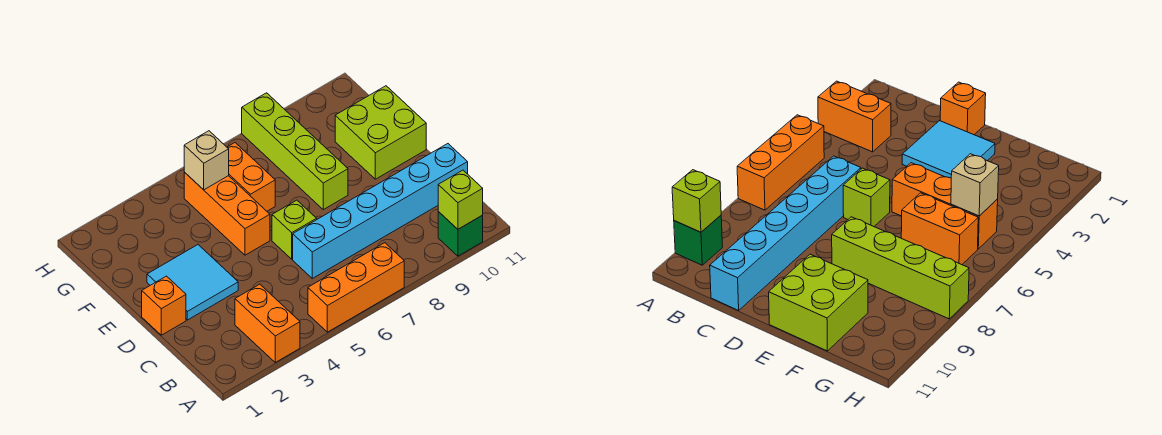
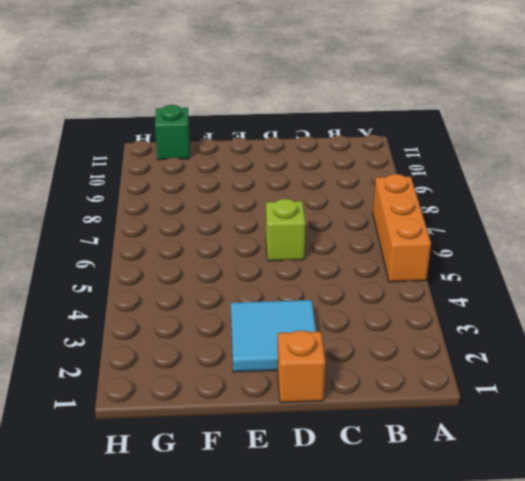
green 1x1 brick [155,105,190,160] -> green 1x1 brick moved to [438,212,483,256]
none -> orange 1x2 brick [235,284,300,362]
none -> cyan 1x6 brick [293,144,468,278]
none -> orange 1x3 brick [184,172,270,255]

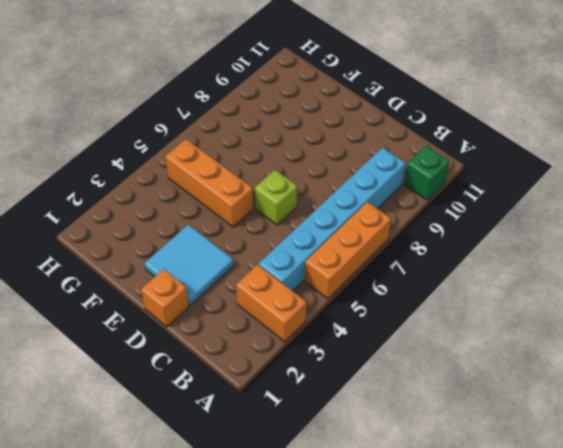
cyan 1x6 brick [259,148,406,291] -> cyan 1x6 brick moved to [293,144,468,278]
none -> lime 1x4 brick [242,93,348,210]
none -> lime 2x2 brick [335,86,426,179]
none -> orange 1x2 brick [227,143,275,211]

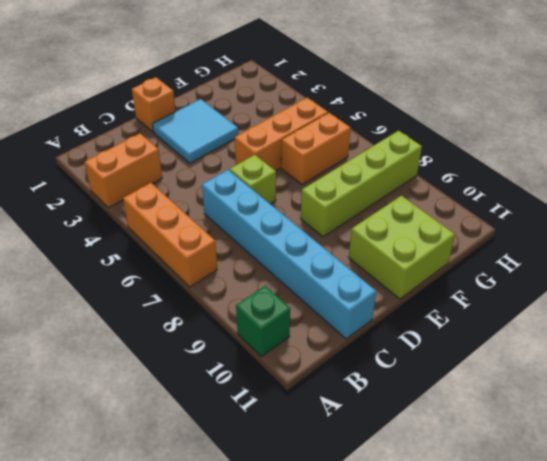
none -> lime 1x1 brick [438,170,483,229]
none -> tan 1x1 brick [184,131,229,190]

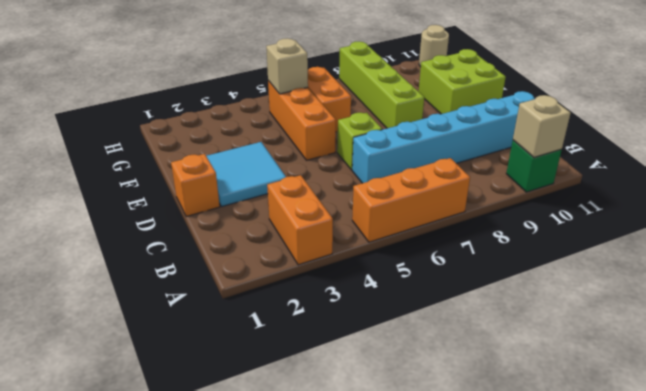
tan 1x1 brick [513,95,570,158] -> lime 1x1 brick [438,170,483,229]
tan 1x1 round brick [419,25,449,67] -> none

